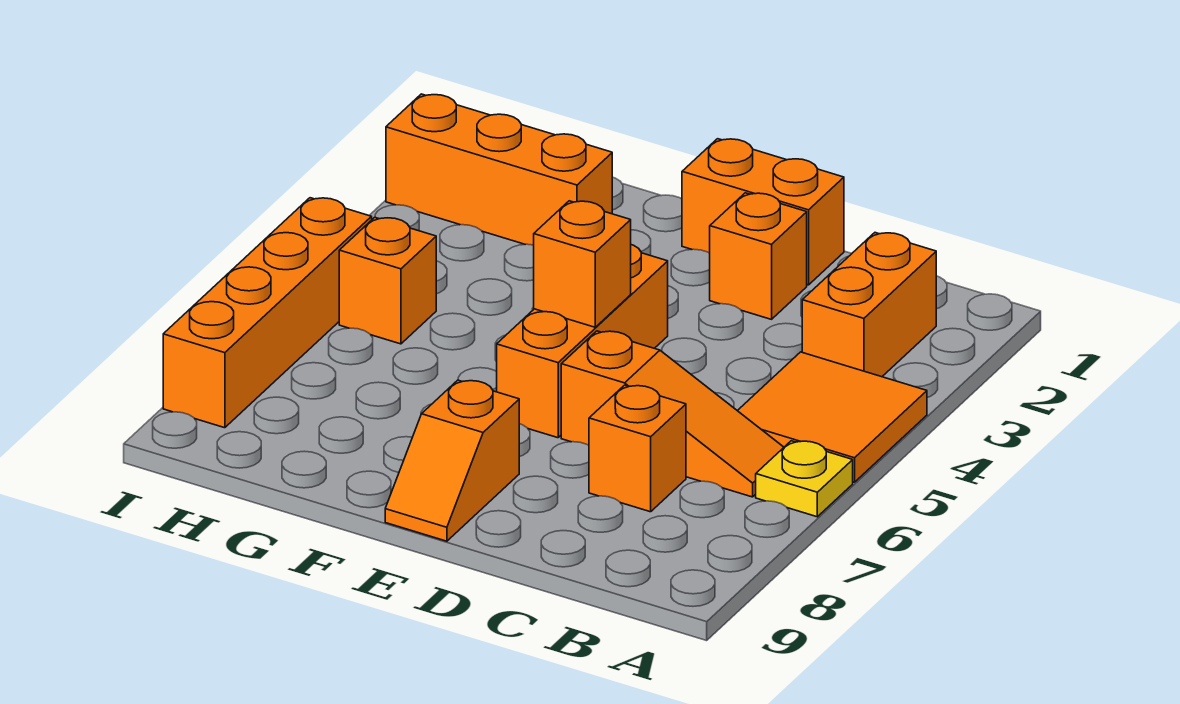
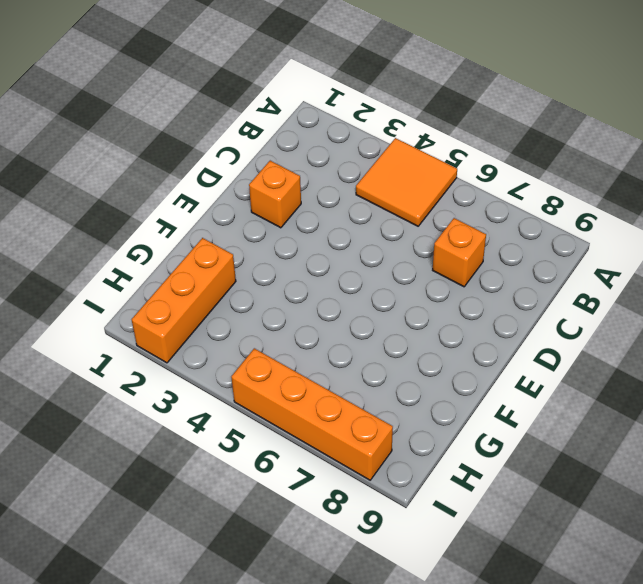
none -> yellow 1x1 plate [756,441,853,517]
none -> orange 1x2 brick [802,233,936,377]
none -> orange 1x3 slope [561,331,784,497]

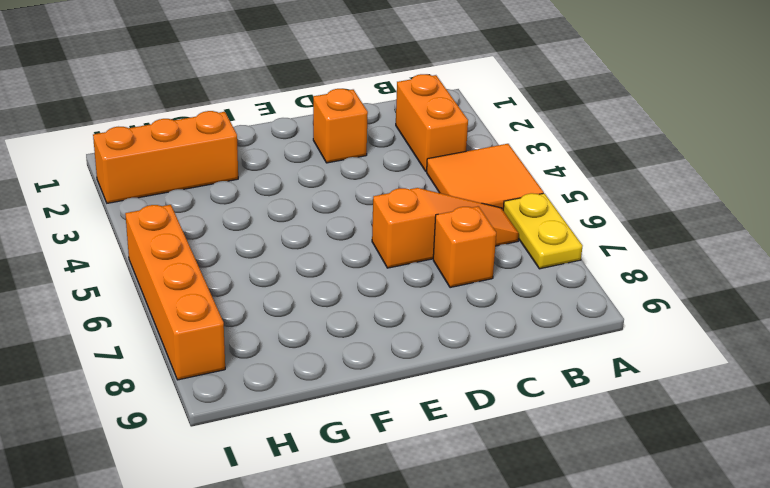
yellow 1x2 plate [503,193,582,269] -> yellow 1x1 plate [756,441,853,517]
none -> orange 1x2 brick [682,139,844,285]
none -> orange 1x3 brick [497,245,668,438]
none -> orange 1x2 slope [385,380,519,541]

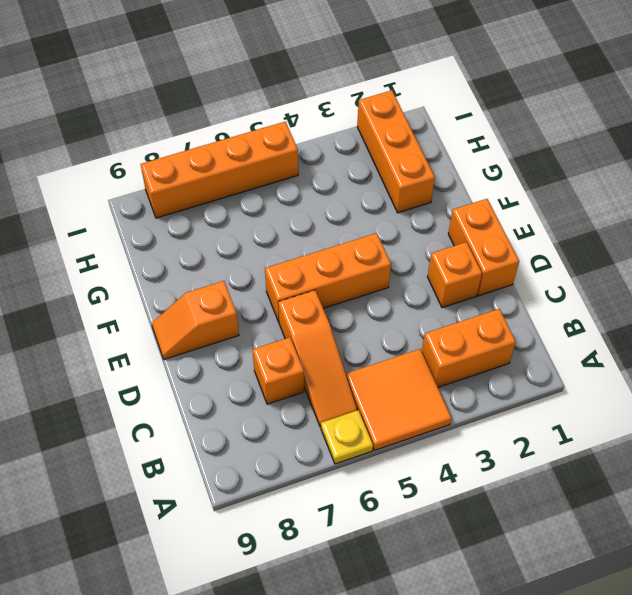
none -> orange 1x1 brick [339,217,436,344]
none -> orange 1x1 brick [534,201,631,327]

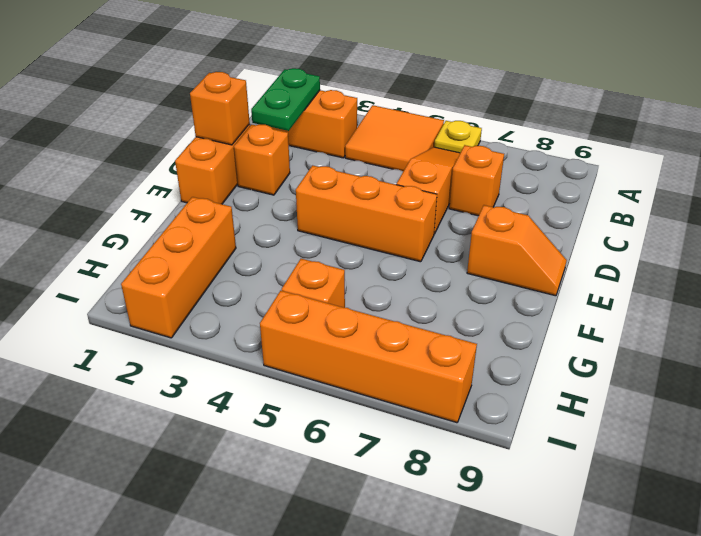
green 1x2 plate [251,68,320,131] -> none
orange 1x1 brick [190,72,250,145] -> orange 1x1 brick moved to [534,201,631,327]

